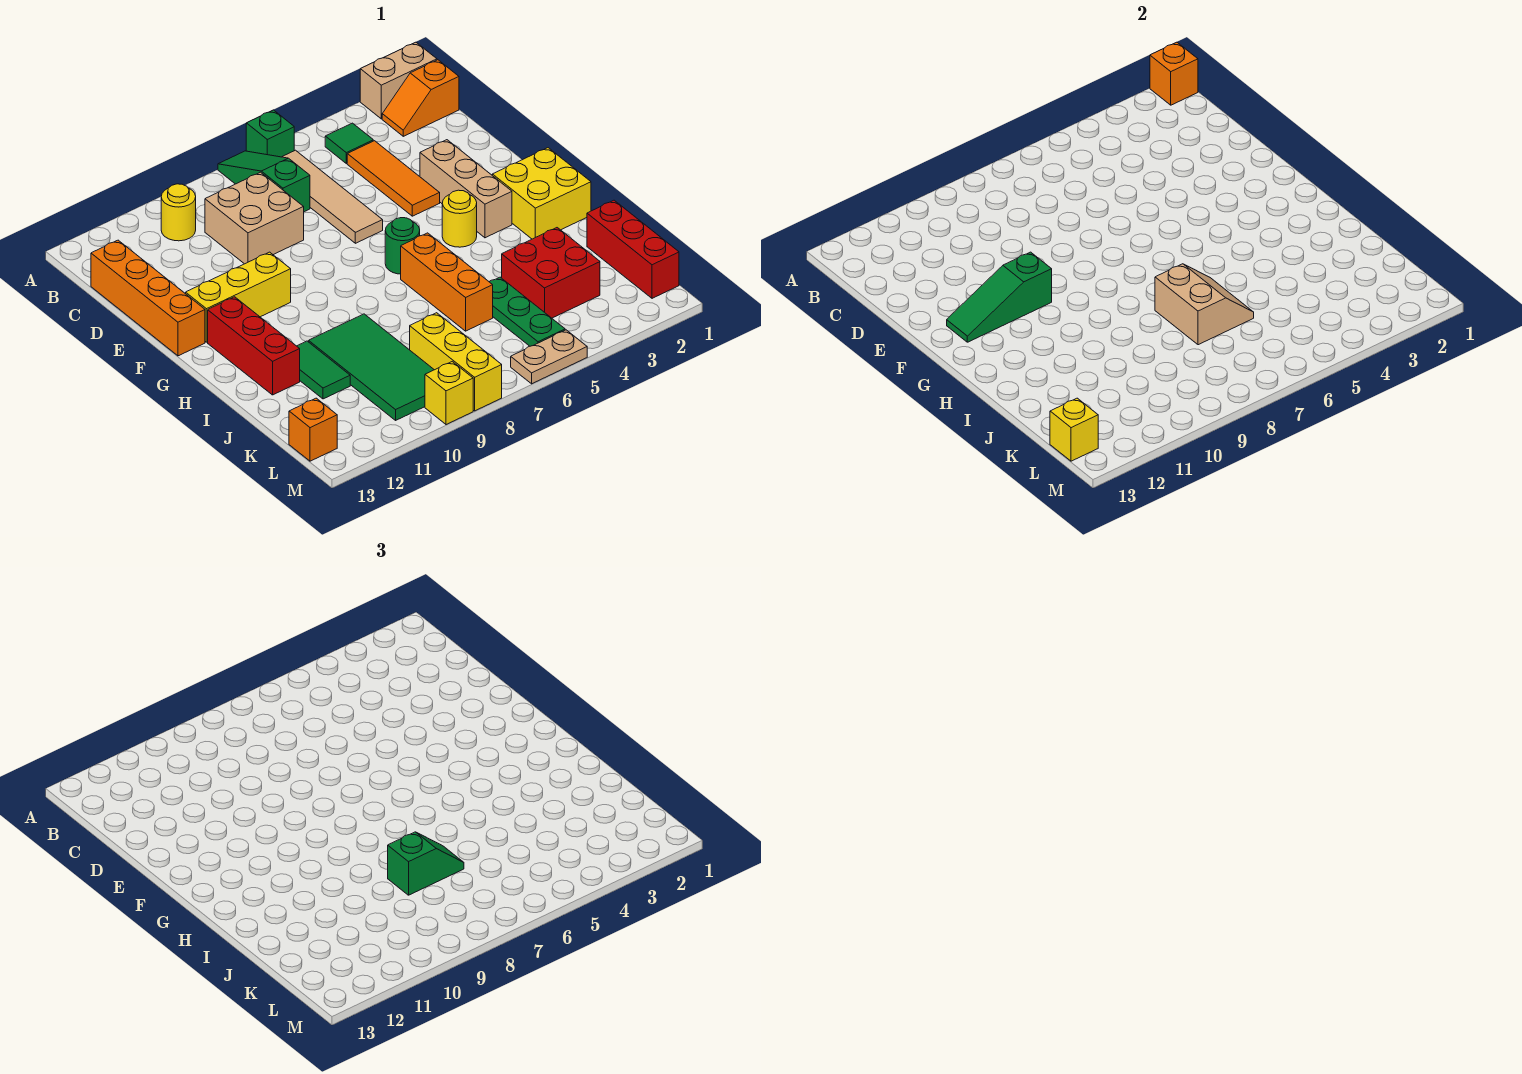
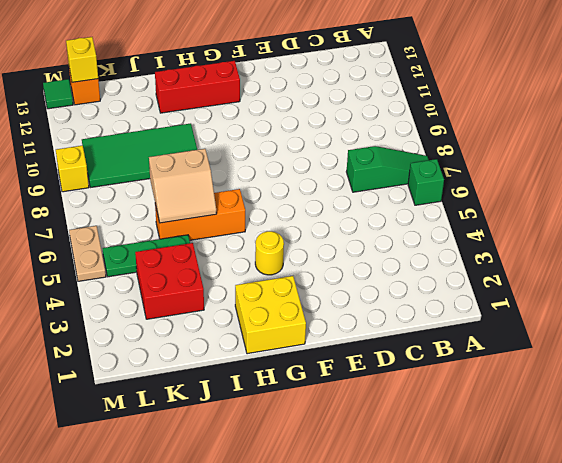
green 1x1 tile [43,79,73,109] -> green 1x1 tile moved to [325,123,373,164]
none -> tan 1x2 brick [360,42,437,119]
none -> orange 1x2 slope [382,60,459,136]
none -> tan 1x4 tile [282,150,383,243]
none -> yellow 1x1 round brick [161,184,196,241]

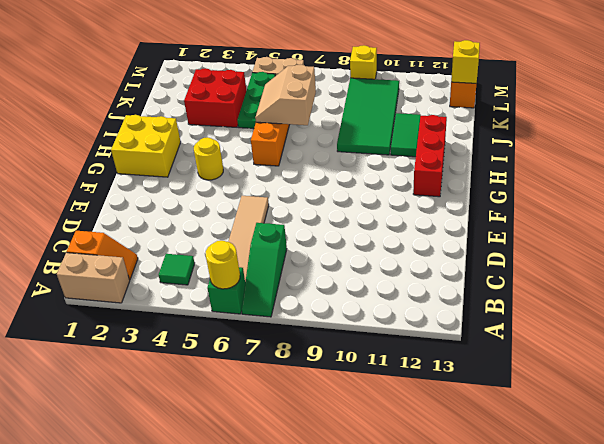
yellow 1x1 round brick [206,241,240,289] -> yellow 1x1 round brick moved to [161,184,196,241]
none -> orange 1x3 tile [347,141,440,216]
none -> tan 2x2 brick [205,172,304,264]
none -> orange 1x4 brick [91,240,205,356]
none -> tan 1x3 brick [420,140,512,238]

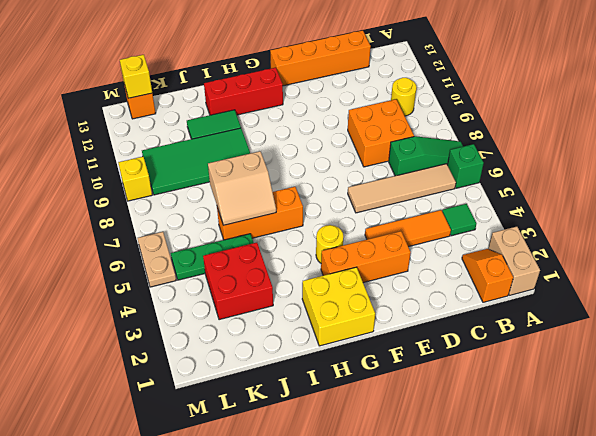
orange 2x2 brick [348,99,414,167] -> tan 2x2 brick [205,172,304,264]
orange 1x3 brick [321,231,411,283] -> tan 1x3 brick [420,140,512,238]
none -> yellow 1x3 brick [186,252,291,342]
none -> green 1x1 round brick [385,218,420,274]
none -> red 1x3 brick [587,200,679,298]
none -> yellow 1x3 brick [410,313,502,411]

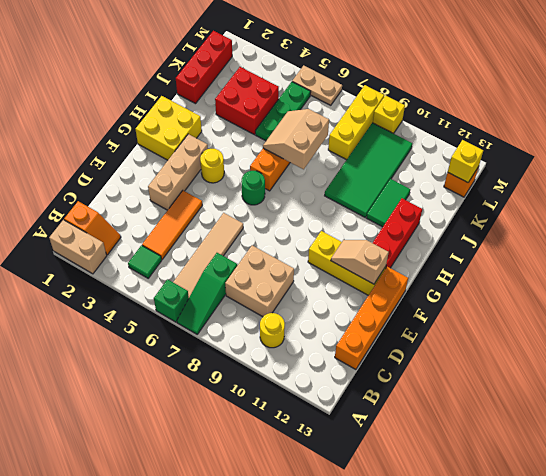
tan 1x2 slope [331,240,389,284] -> green 1x3 slope [947,252,1052,342]
none -> orange 1x1 brick [1150,42,1198,105]
none -> green 1x2 slope [388,832,464,895]

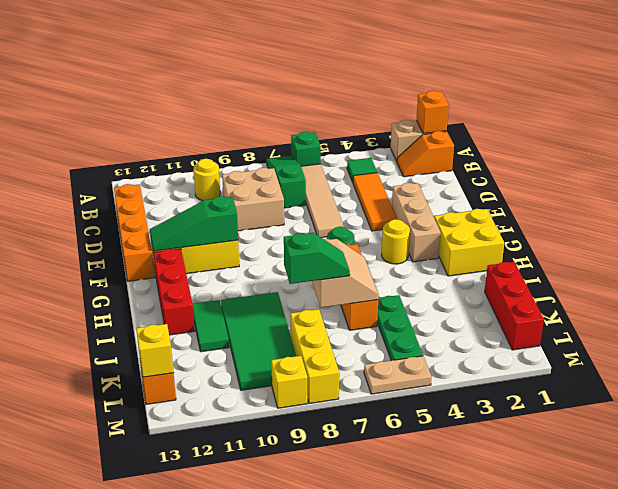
none -> red 2x2 brick [502,228,600,318]

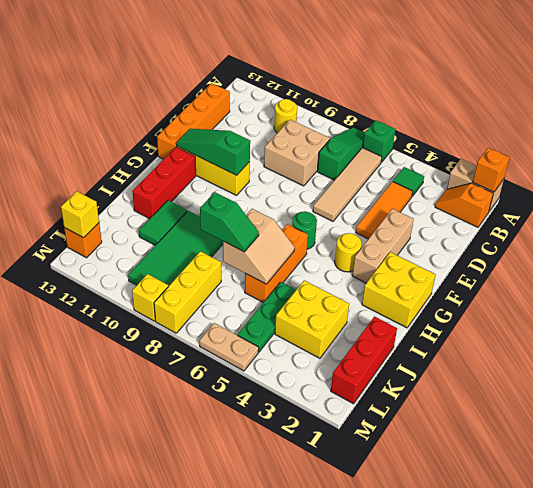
yellow 2x2 brick [275,280,349,358] -> red 2x2 brick [502,228,600,318]

